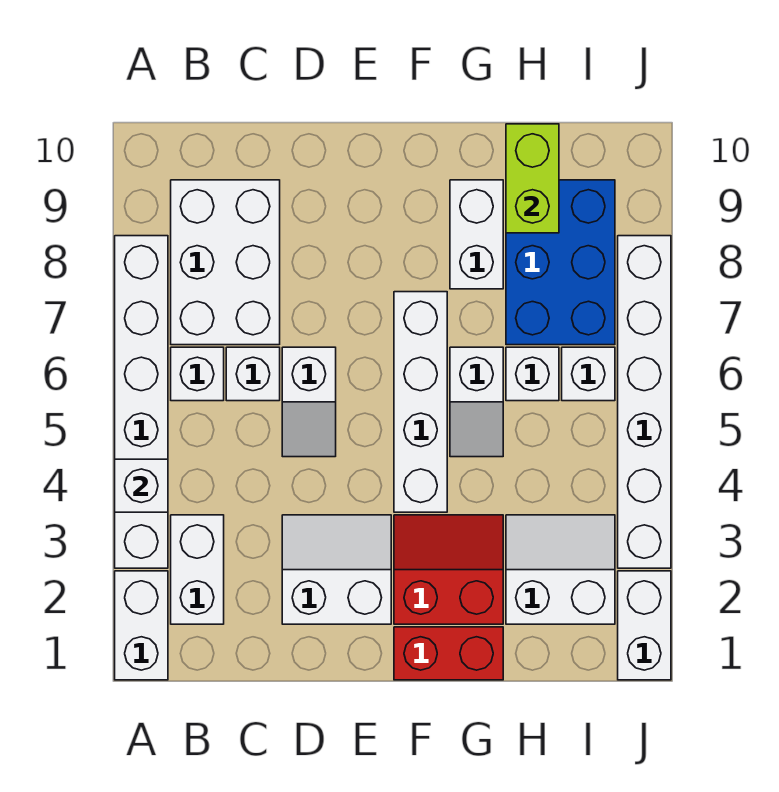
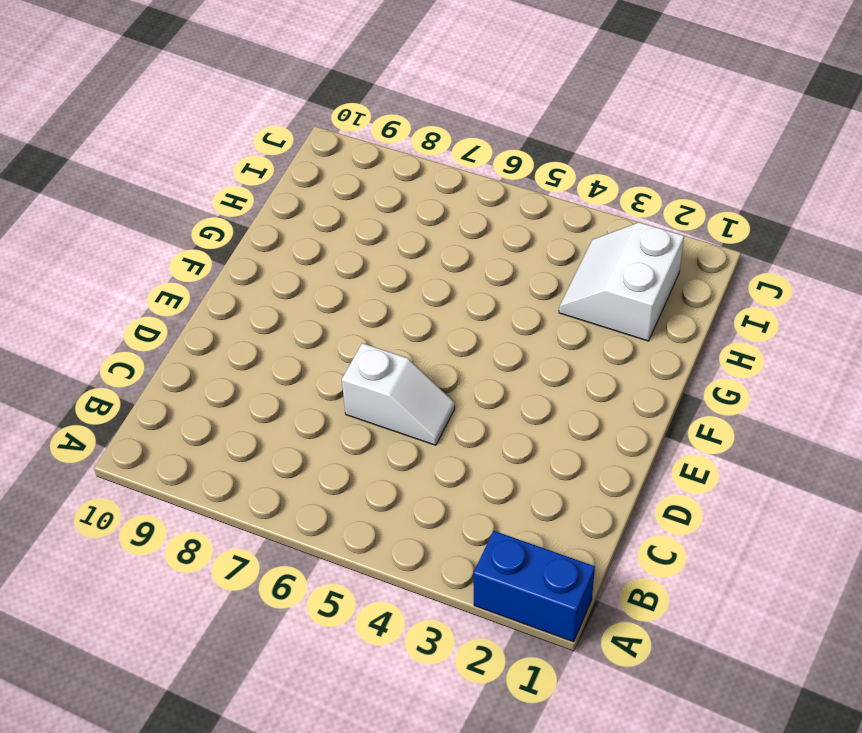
blue 1x2 brick [473,531,595,642] -> white 1x2 brick [115,571,168,680]
none -> white 1x6 brick [115,236,168,568]
none -> white 1x2 brick [171,515,224,624]
none -> white 1x1 brick [171,347,224,401]

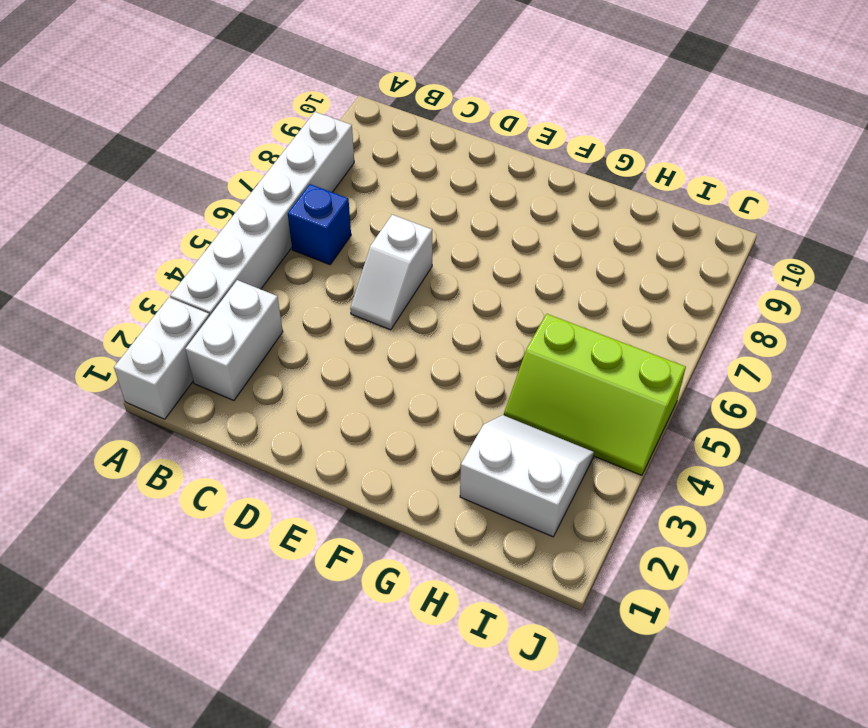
blue 1x1 brick [288,184,351,265] -> white 1x1 brick [171,347,224,401]
lime 2x3 slope [504,314,686,475] -> white 1x6 brick [618,236,671,568]
none -> white 2x3 brick [171,180,280,345]
none -> white 1x1 brick [226,347,280,401]
none -> white 2x2 slope [282,515,391,624]

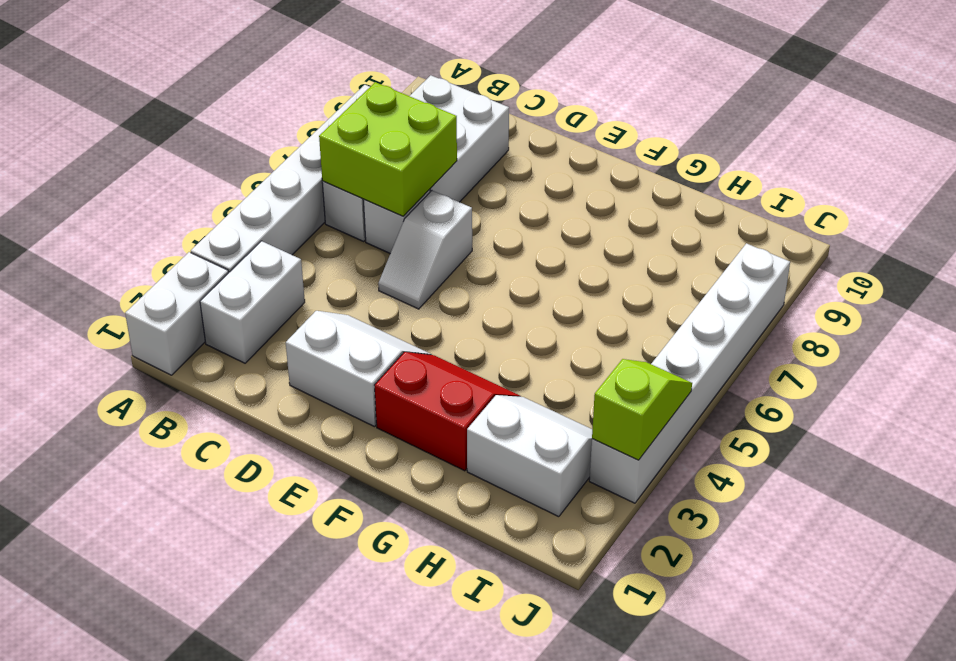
lime 2x2 brick [319,82,457,216] -> none
lime 1x2 slope [592,359,692,460] -> none
none -> red 1x2 brick [394,627,503,680]
none -> white 1x4 brick [394,292,447,512]
none -> white 1x2 slope [450,347,503,457]

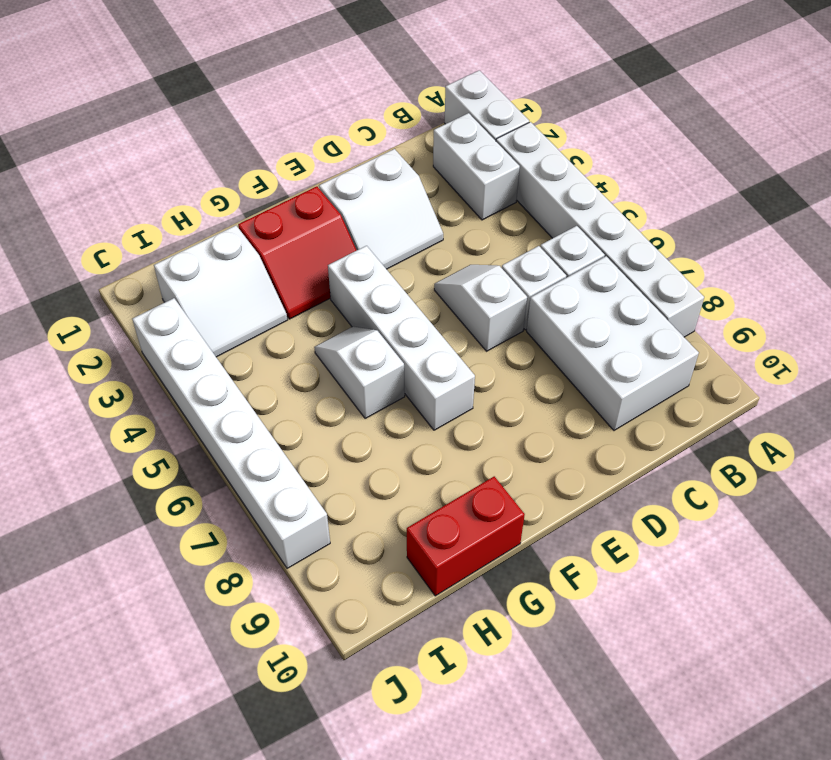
red 1x2 brick [407,476,525,596] -> red 1x2 brick moved to [394,627,503,680]
none -> white 1x2 brick [450,180,503,289]
none -> white 1x1 brick [506,347,559,401]
none -> blue 2x3 brick [506,180,615,345]

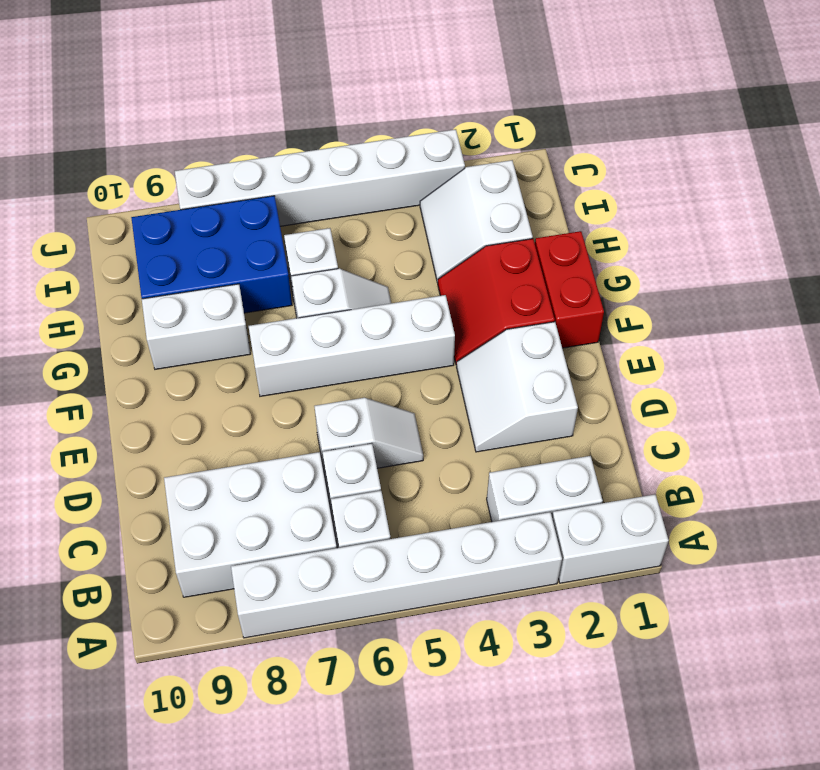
none -> white 1x1 brick [562,347,615,401]
none -> white 1x2 brick [618,571,671,680]
none -> white 1x1 brick [115,459,168,512]

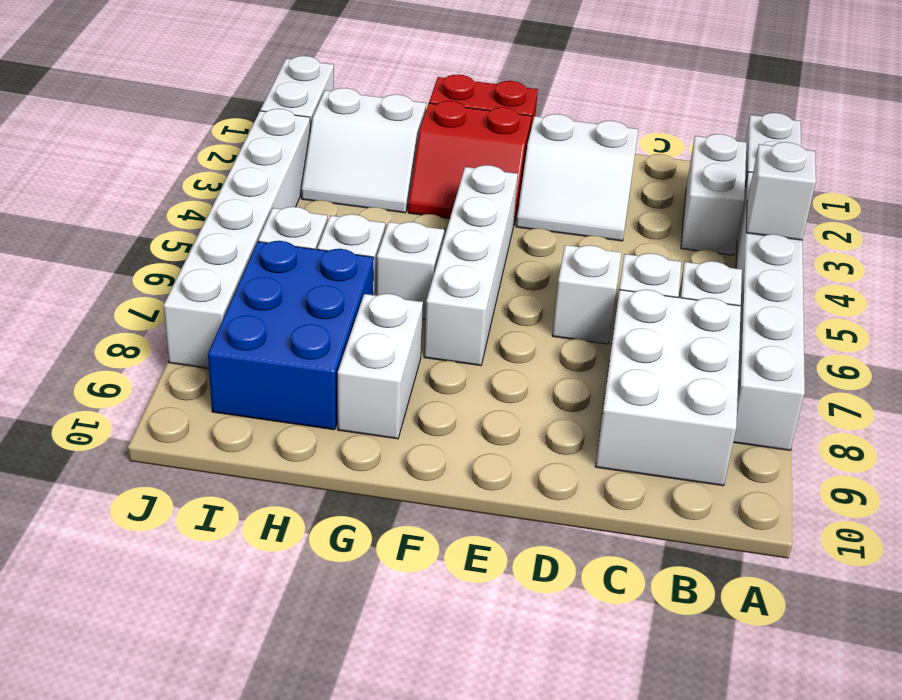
none -> lime 1x2 brick [506,124,559,233]

